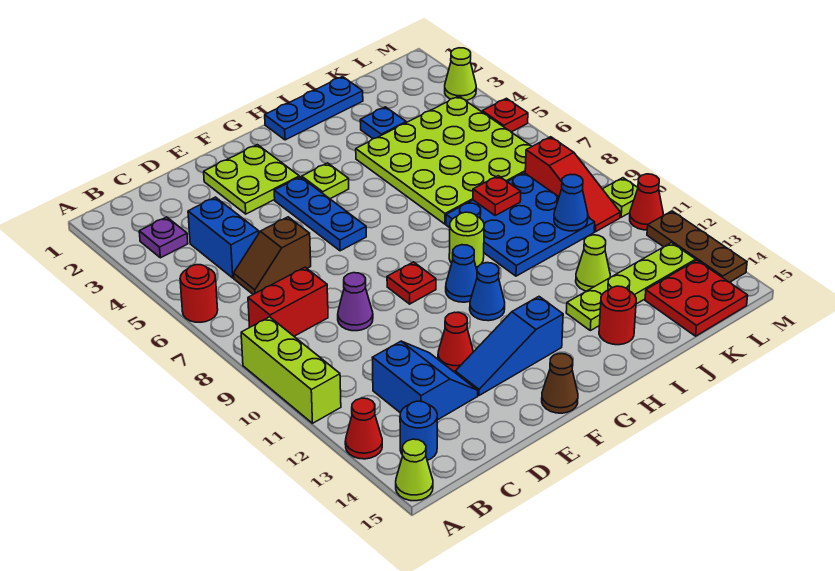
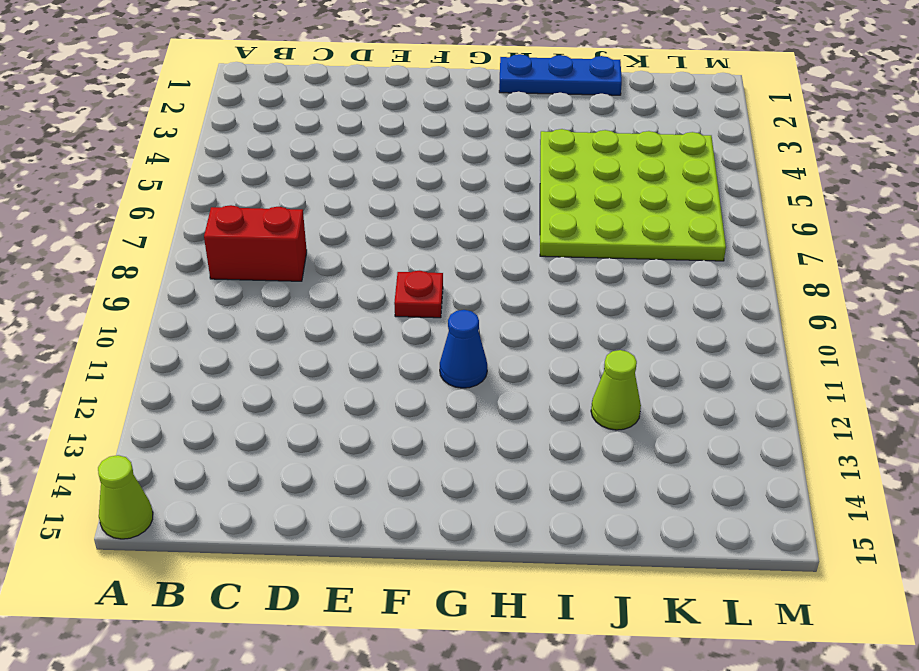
none -> red 1x1 round brick [180,265,218,322]
none -> lime 1x3 brick [241,317,341,423]
none -> red 1x1 cone [345,398,382,459]
none -> purple 1x1 plate [139,217,188,258]

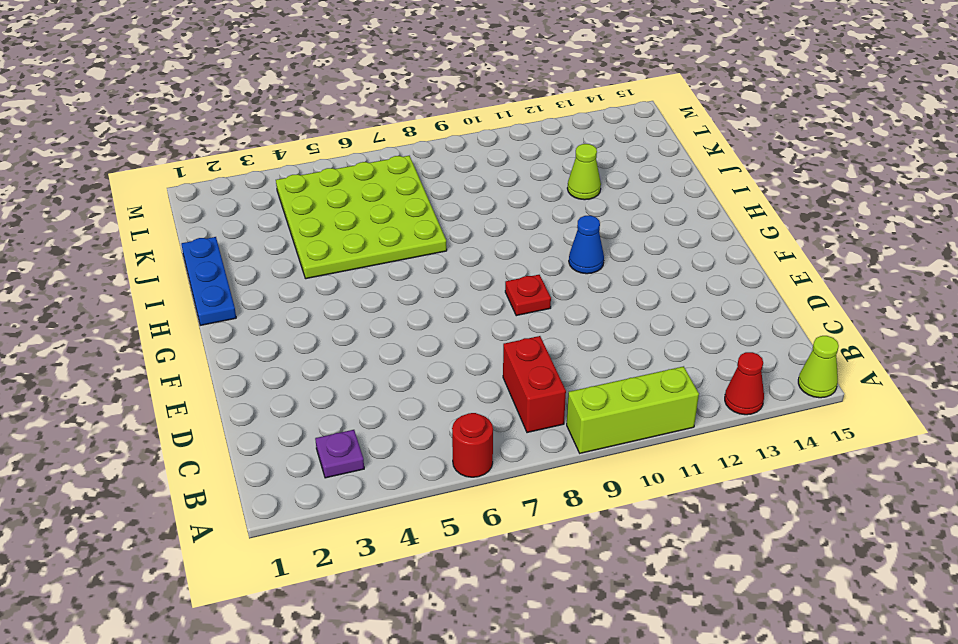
none -> blue 1x1 round brick [400,401,437,460]
none -> blue 1x2 brick [188,197,259,278]
none -> brown 1x2 slope [234,217,311,294]
none -> blue 2x2 slope [372,341,478,420]

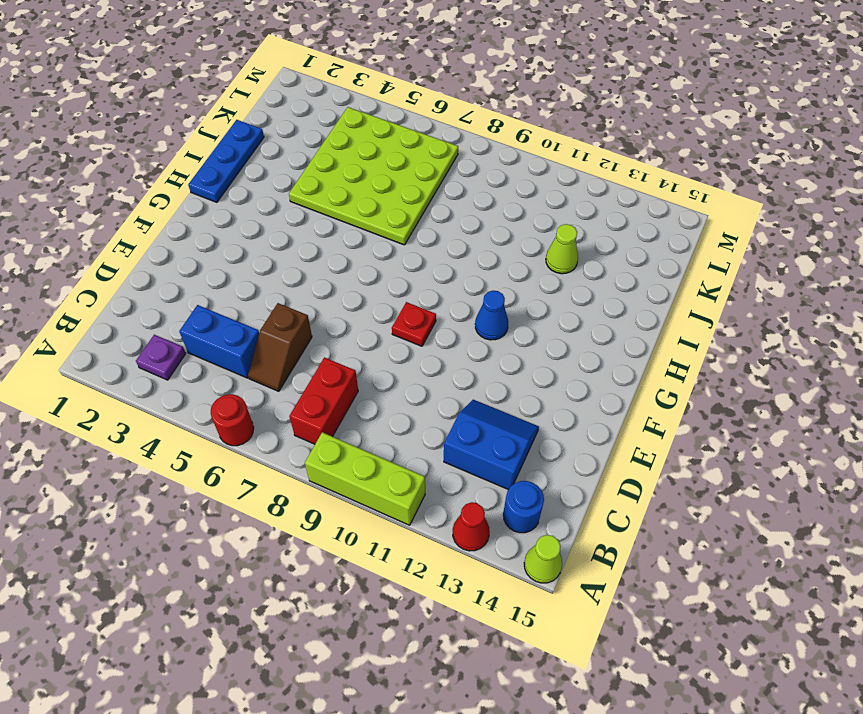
none -> purple 1x1 cone [338,273,373,331]
none -> lime 2x2 plate [204,145,299,214]
none -> red 1x1 cone [438,312,473,371]
none -> blue 1x3 slope [455,297,563,395]

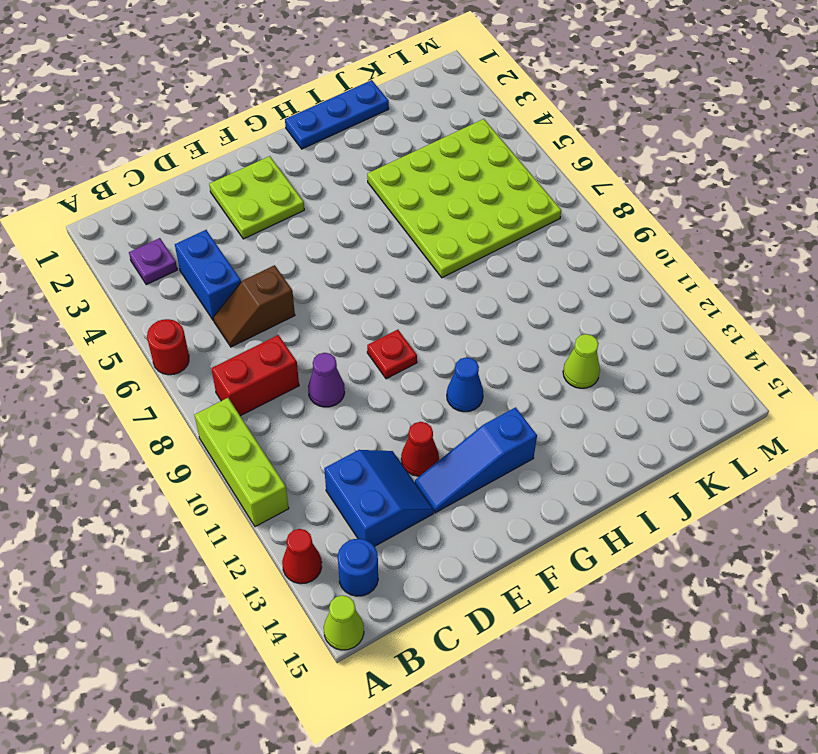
none -> blue 1x3 plate [274,177,366,251]
none -> brown 1x1 cone [542,354,578,413]
none -> lime 1x1 plate [302,163,349,199]
none -> blue 1x1 cone [446,245,477,302]

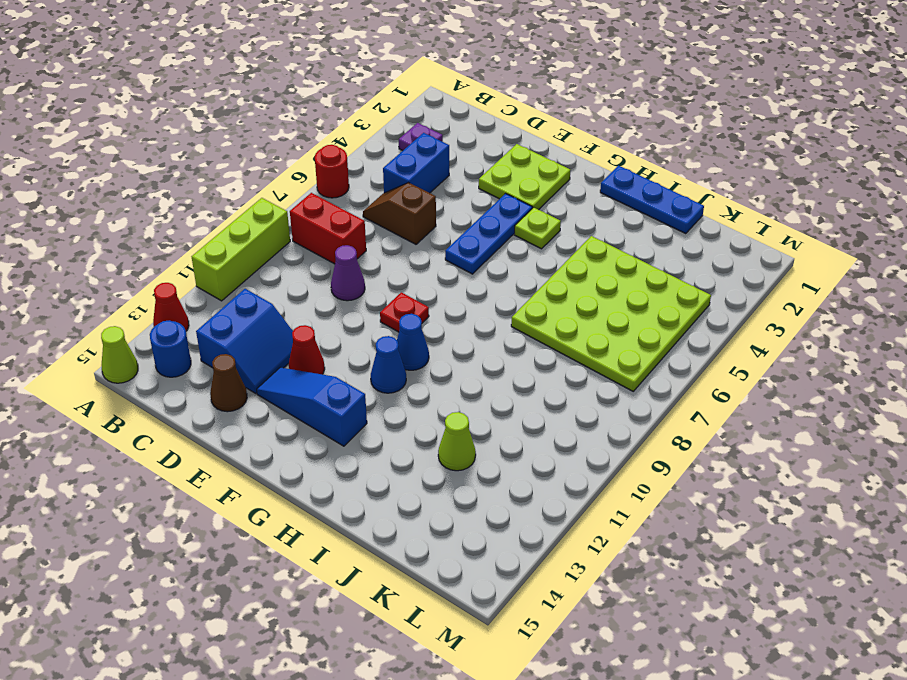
brown 1x1 cone [210,354,247,412] -> brown 1x1 cone moved to [542,354,578,413]
none -> lime 1x1 round brick [449,212,484,267]
none -> blue 3x3 plate [446,173,595,276]
none -> lime 1x4 plate [566,243,696,331]
none -> red 1x1 round brick [599,286,636,345]

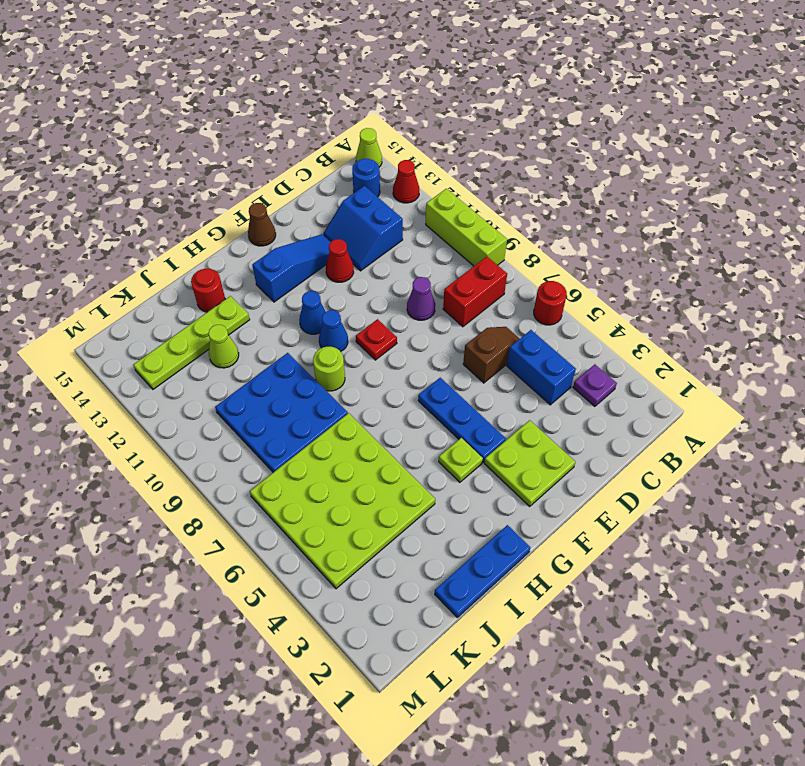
none -> blue 1x1 plate [360,107,406,139]
none -> red 2x2 plate [645,260,748,336]
none -> red 1x3 slope [525,137,620,232]
none -> lime 1x1 cone [445,48,476,101]

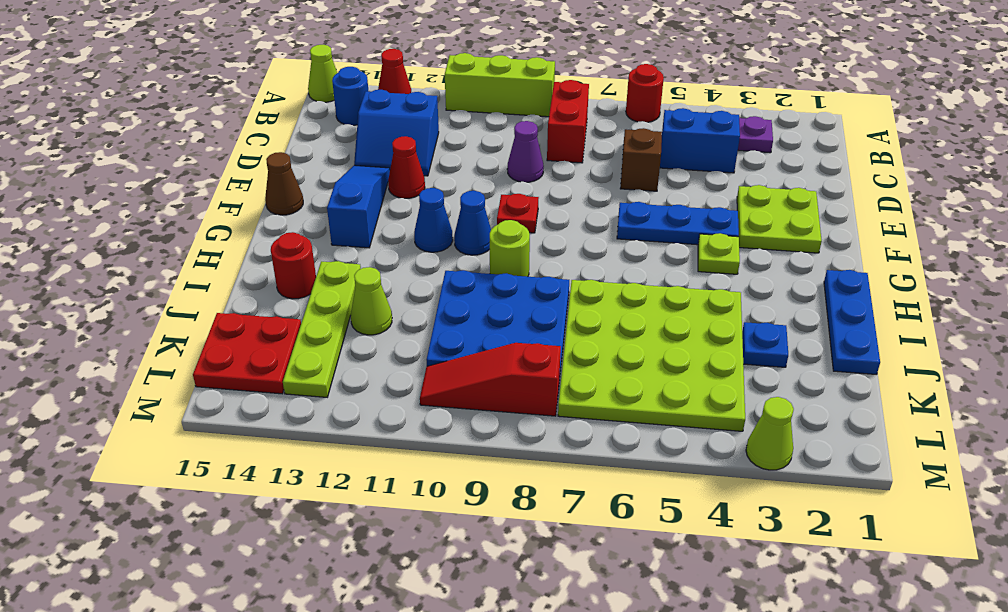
none -> red 1x1 plate [482,98,528,132]
none -> lime 1x1 plate [603,178,638,217]
none -> red 1x1 cone [630,174,664,230]
none -> brown 1x3 plate [647,211,747,282]

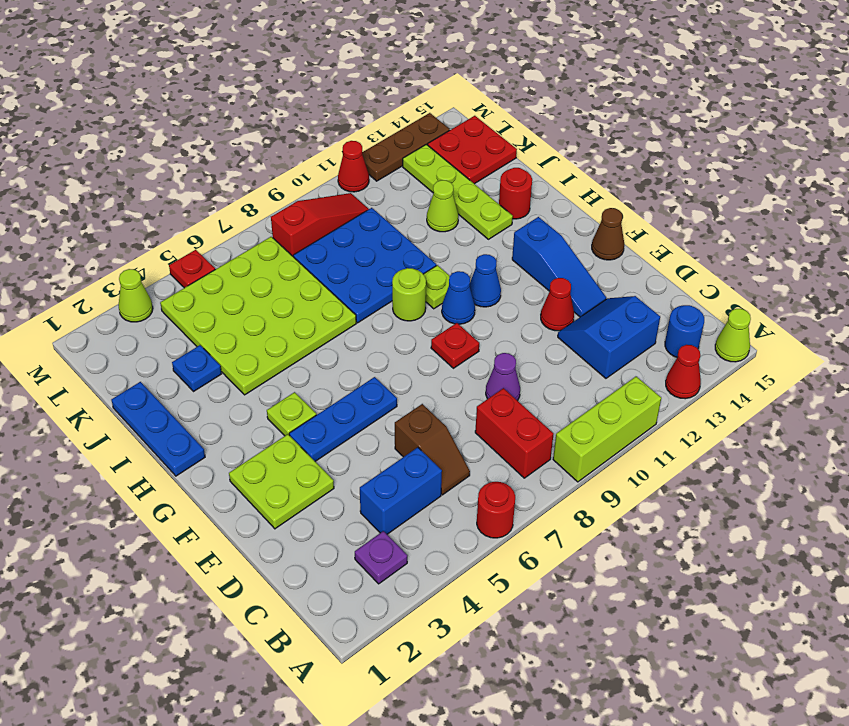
lime 1x1 plate [423,265,449,309] -> lime 1x1 plate moved to [603,178,638,217]
none -> red 1x1 plate [473,176,521,215]
none -> blue 1x1 cone [554,175,588,231]

